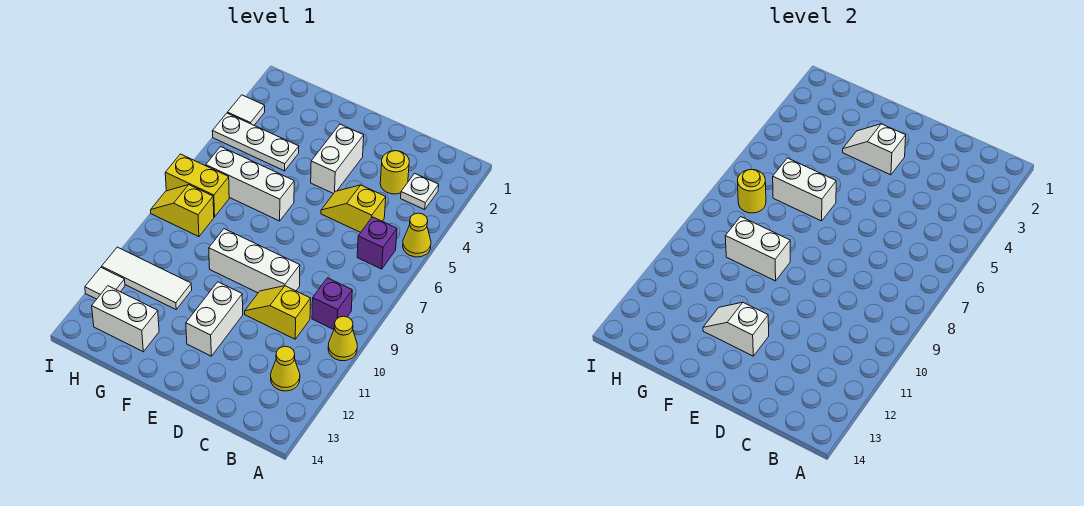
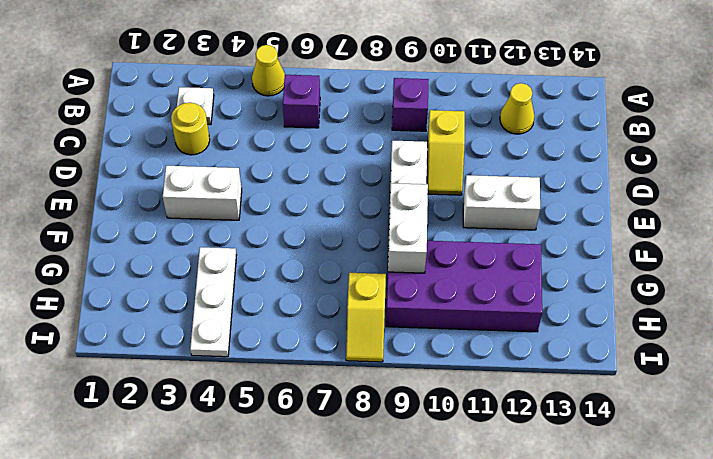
purple 2x4 brick [386,241,542,332] -> white 1x3 tile [102,247,192,309]
none -> yellow 1x1 cone [328,316,357,361]
none -> yellow 1x2 slope [321,185,386,232]
none -> white 1x3 brick [206,147,294,221]

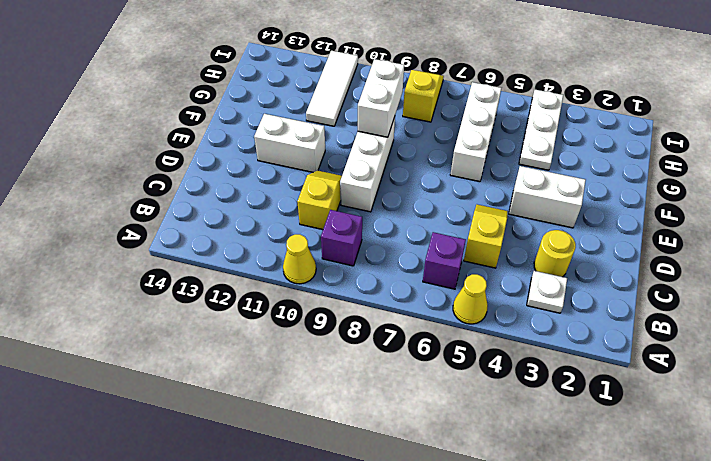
none -> yellow 1x1 cone [271,346,300,391]
none -> white 1x2 brick [92,286,159,352]
none -> yellow 1x2 brick [165,154,229,217]

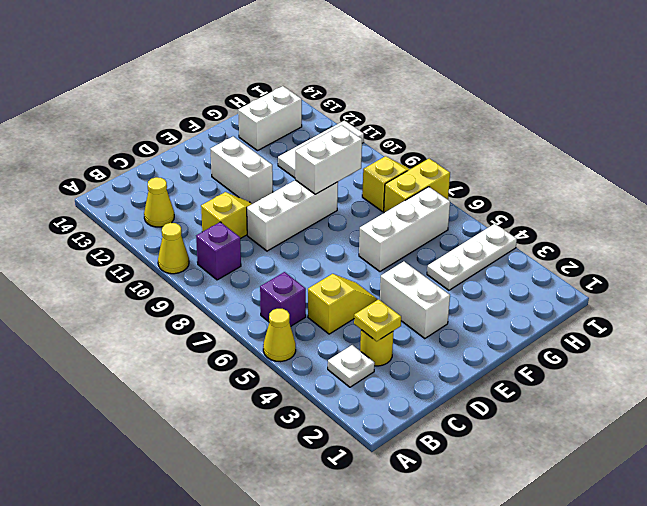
yellow 1x1 plate [354,299,401,341] -> none
none -> white 1x1 tile [228,95,265,125]
none -> white 1x1 tile [85,267,125,299]
none -> white 1x2 slope [843,124,906,175]

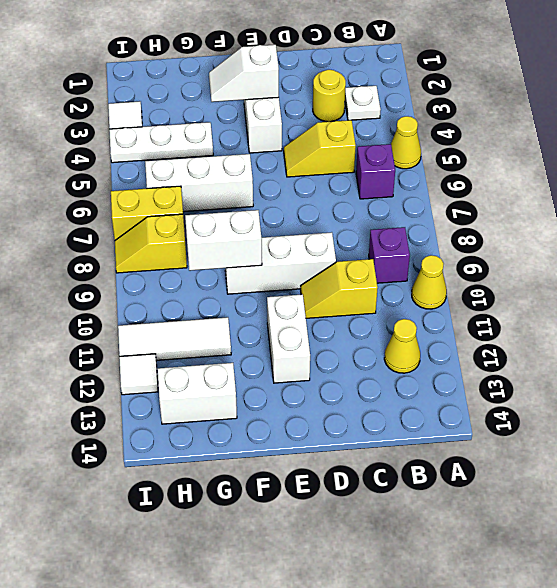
none -> white 1x2 slope [703,302,769,356]
none -> white 1x2 brick [773,158,836,221]
none -> yellow 1x1 round brick [737,170,766,213]

